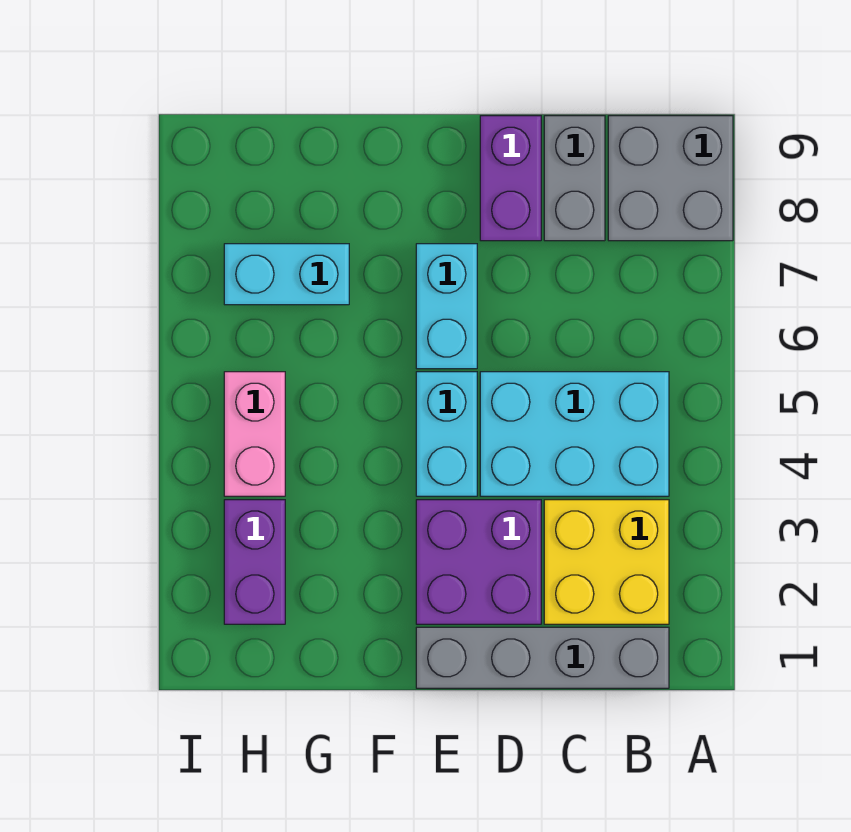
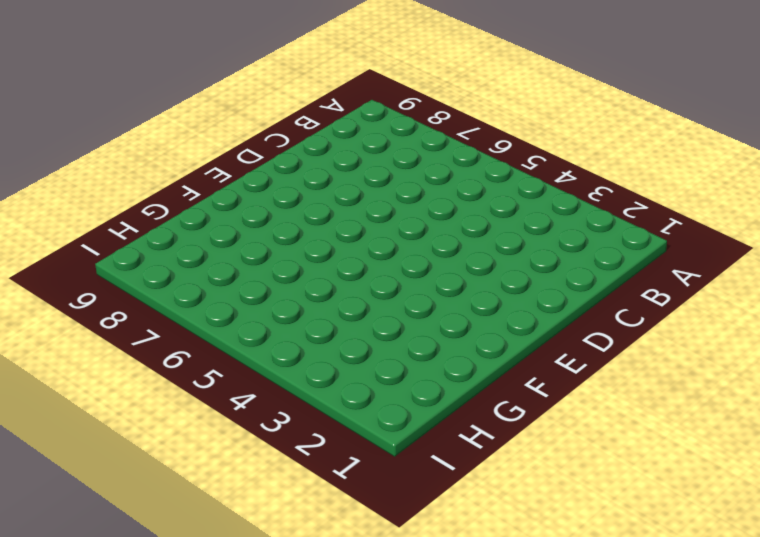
none -> grey 2x2 brick [608,116,733,241]
none -> grey 1x4 brick [416,627,669,688]
none -> yellow 2x2 brick [544,500,669,624]

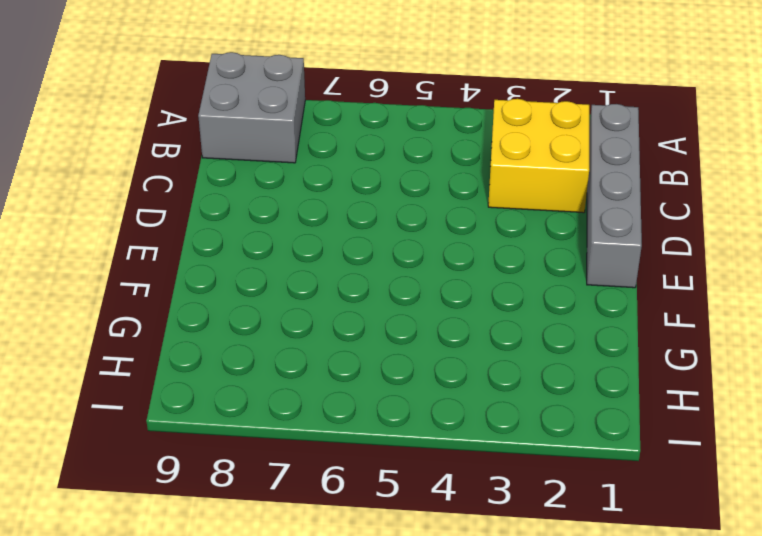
none -> cyan 2x3 brick [480,372,669,496]
none -> grey 1x2 brick [544,116,605,241]
none -> purple 2x2 brick [416,500,541,624]

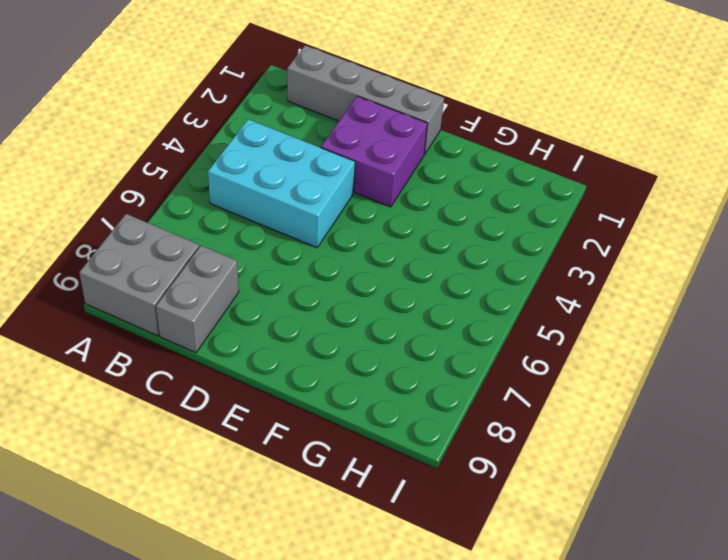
none -> yellow 2x2 brick [544,500,669,624]
none -> purple 1x2 brick [480,116,541,241]
none -> cyan 1x2 brick [416,372,477,496]

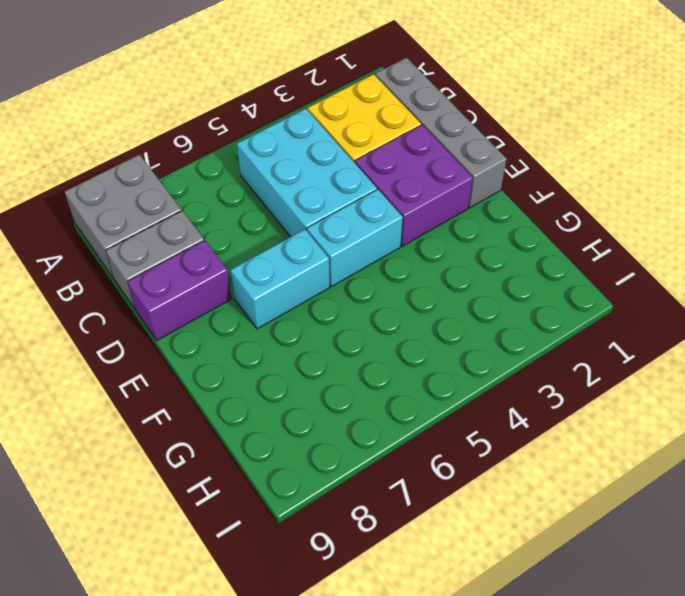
none -> cyan 1x2 brick [224,244,349,305]
none -> purple 1x2 brick [224,500,285,624]
none -> pink 1x2 brick [224,372,285,496]

